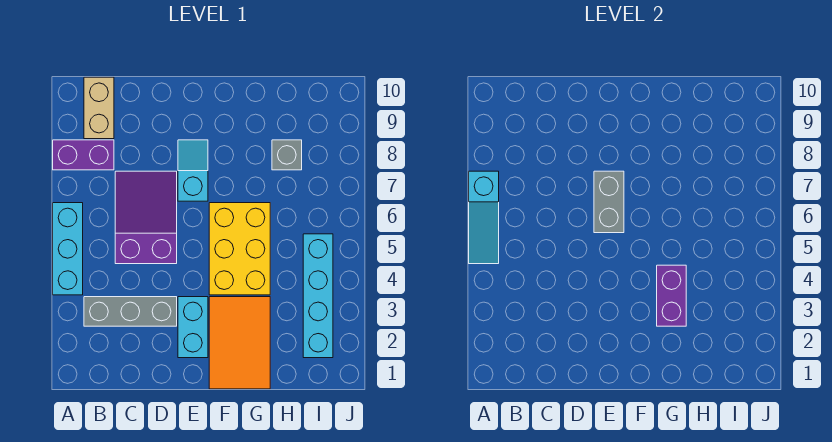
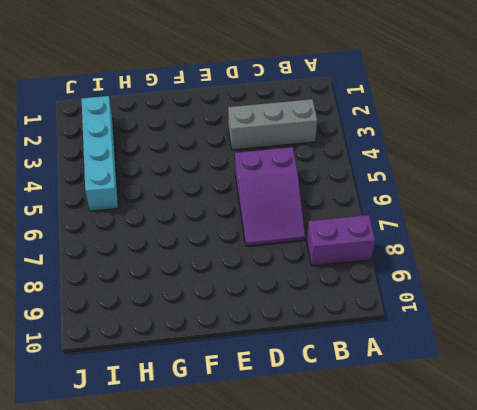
none -> cyan 1x3 brick [53,203,83,295]
none -> tan 1x2 brick [84,77,114,139]
none -> cyan 1x2 brick [178,297,208,358]

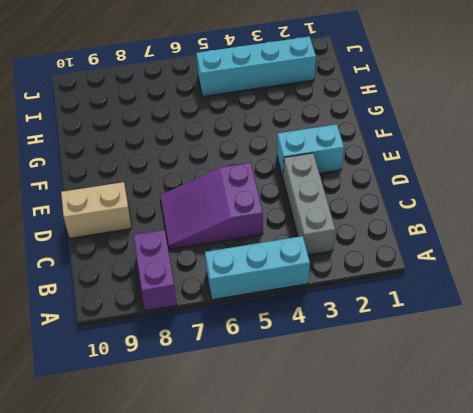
tan 1x2 brick [61,182,131,238] -> tan 1x2 brick moved to [84,77,114,139]
none -> cyan 1x2 slope [178,140,208,201]
none -> orange 2x3 tile [209,297,270,389]
none -> yellow 2x3 brick [209,203,270,295]

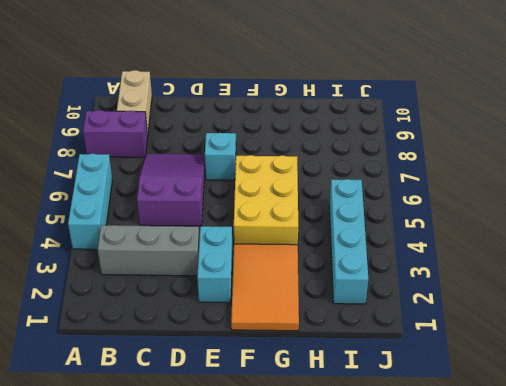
none -> grey 1x1 brick [272,140,302,170]
none -> cyan 1x3 slope [469,171,499,264]
none -> grey 1x2 brick [594,171,624,233]

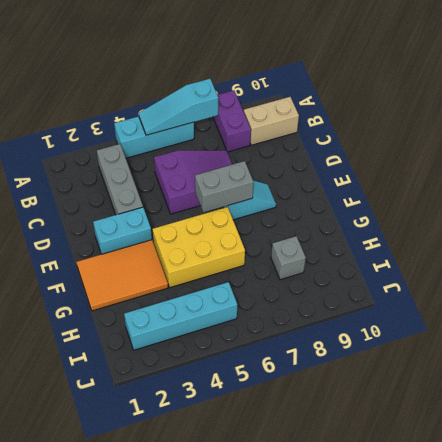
none -> purple 1x2 brick [657,265,686,326]

